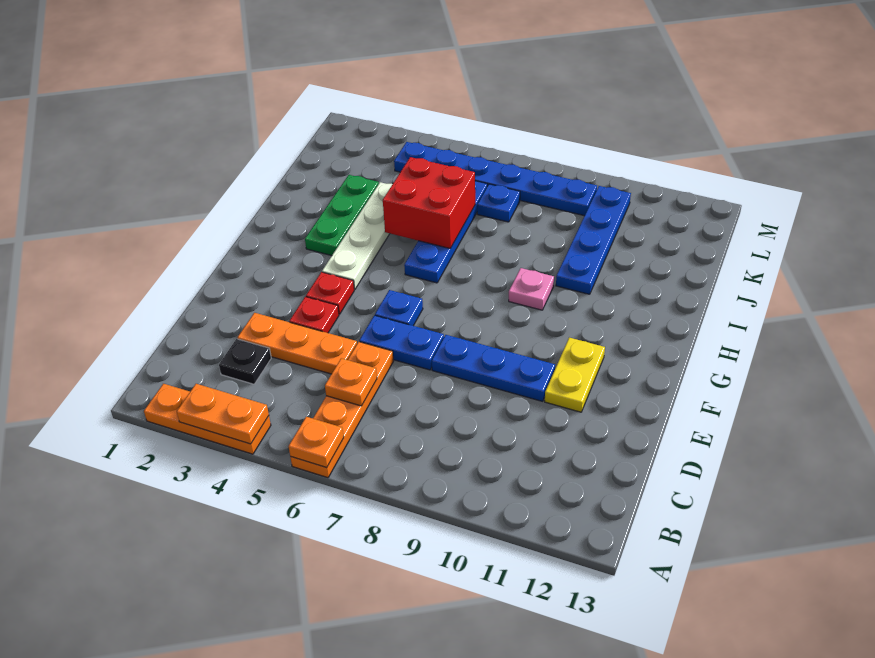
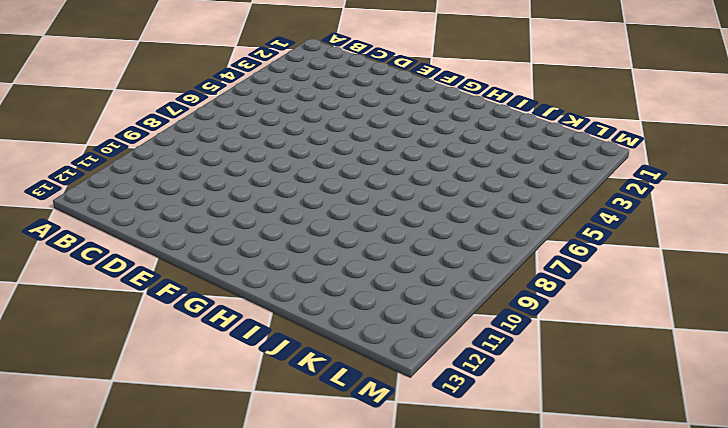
none -> orange 1x3 plate [144,384,271,454]
none -> orange 1x4 plate [291,342,393,478]
none -> black 1x1 plate [219,339,271,384]

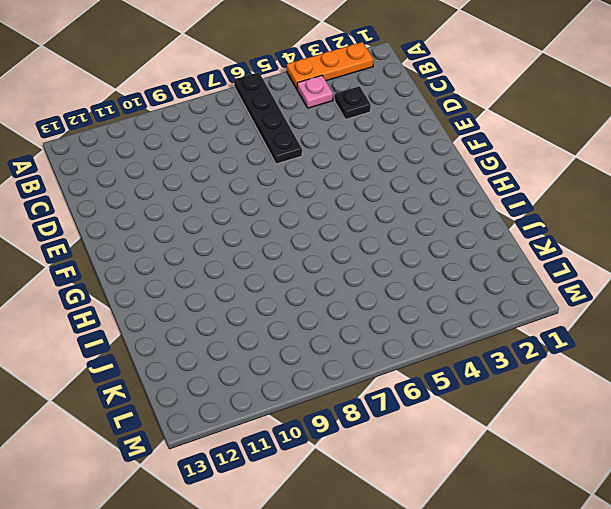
black 1x4 plate [234,72,302,164] -> orange 1x4 plate [291,342,393,478]
pink 1x1 plate [297,75,333,108] -> pink 1x1 plate moved to [509,268,554,310]
none -> orange 1x3 plate [238,313,357,374]
none -> red 1x1 plate [289,297,339,333]
none -> blue 1x2 plate [359,315,444,370]

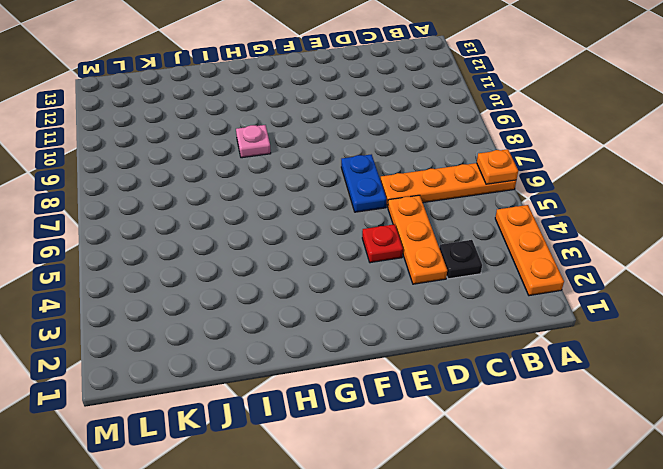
none -> blue 1x3 plate [432,335,555,401]
none -> yellow 1x2 plate [545,338,605,412]
none -> red 1x1 plate [306,272,354,314]

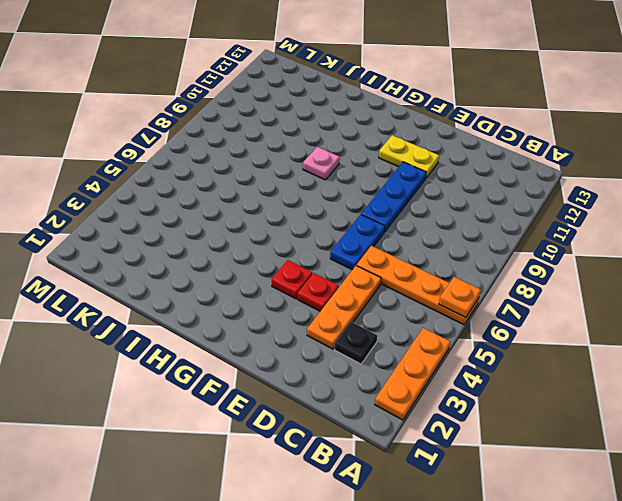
none -> blue 1x1 plate [375,290,423,326]
none -> white 1x4 plate [322,182,392,289]
none -> green 1x3 plate [305,175,379,256]

